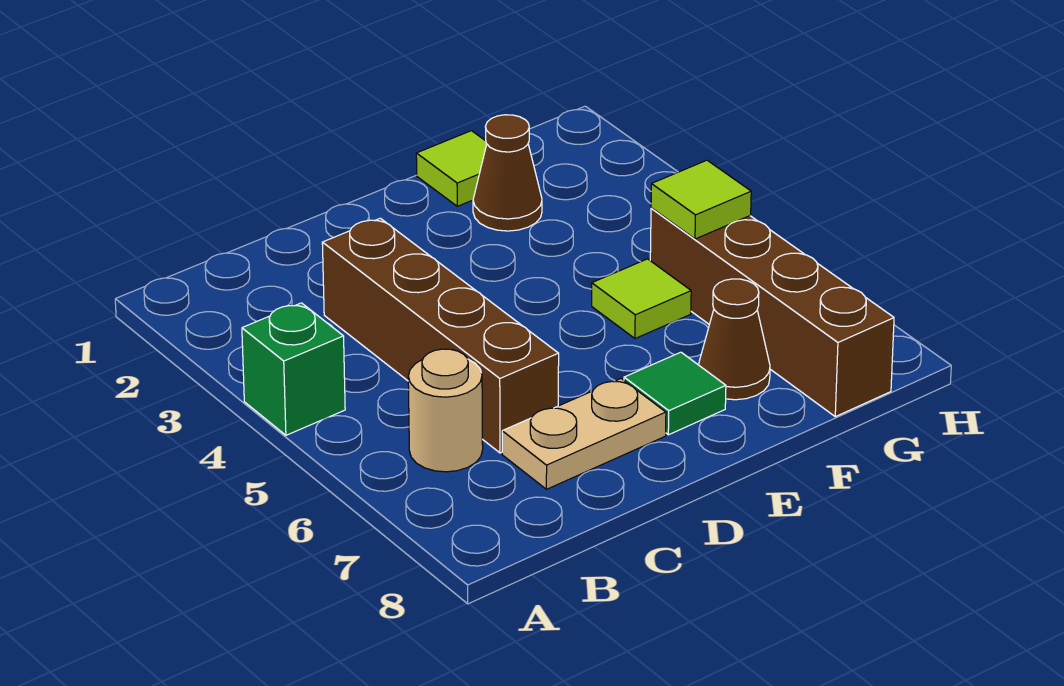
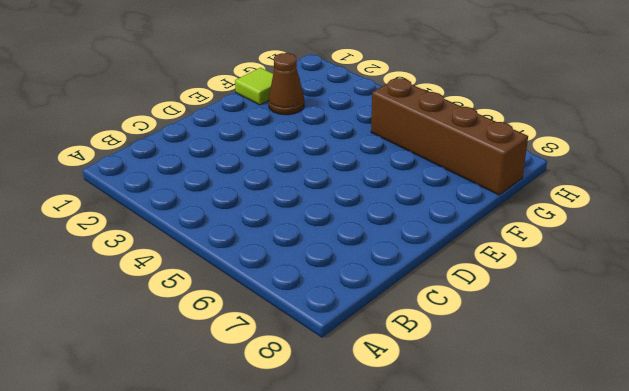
none -> green 1x1 brick [242,303,345,435]
none -> tan 1x1 round brick [408,349,483,472]

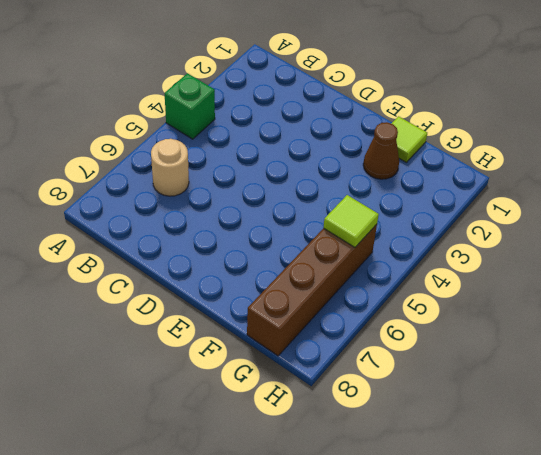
none -> brown 1x4 brick [322,218,559,453]
none -> tan 1x2 plate [502,379,666,489]

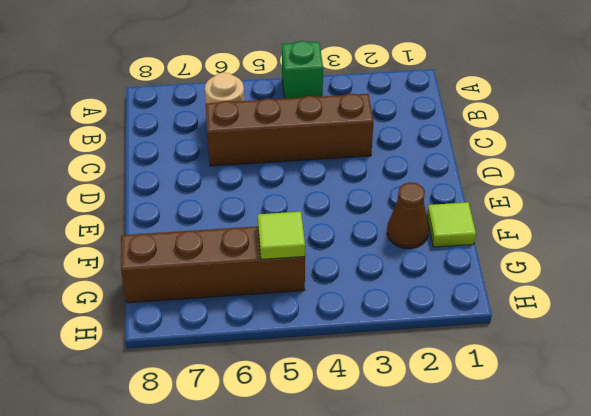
none -> tan 1x2 plate [502,379,666,489]
none -> green 1x1 tile [624,352,726,435]

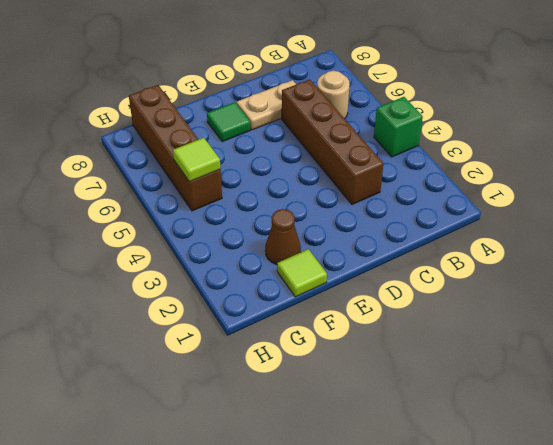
none -> lime 1x1 tile [592,259,691,338]
none -> brown 1x1 cone [699,279,770,400]

